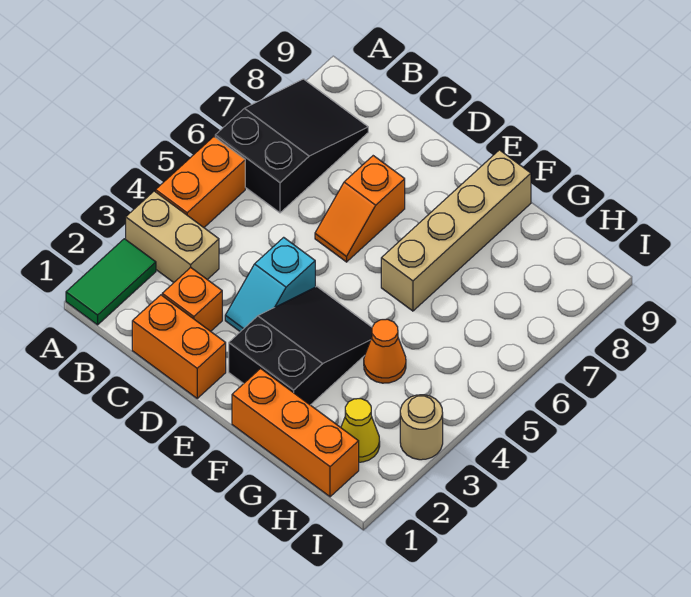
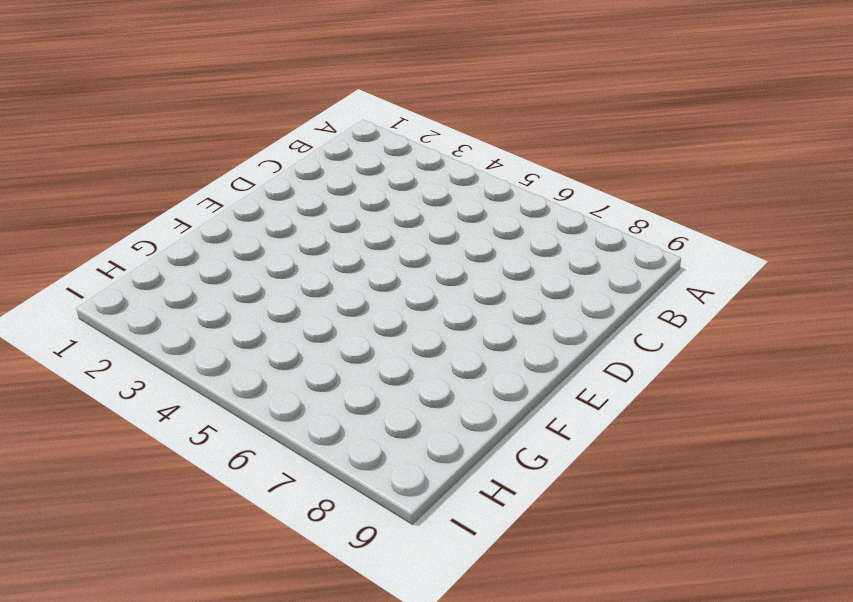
none -> green 1x2 tile [66,239,156,325]
none -> tan 1x2 brick [126,191,219,282]
none -> orange 1x2 brick [156,137,245,227]

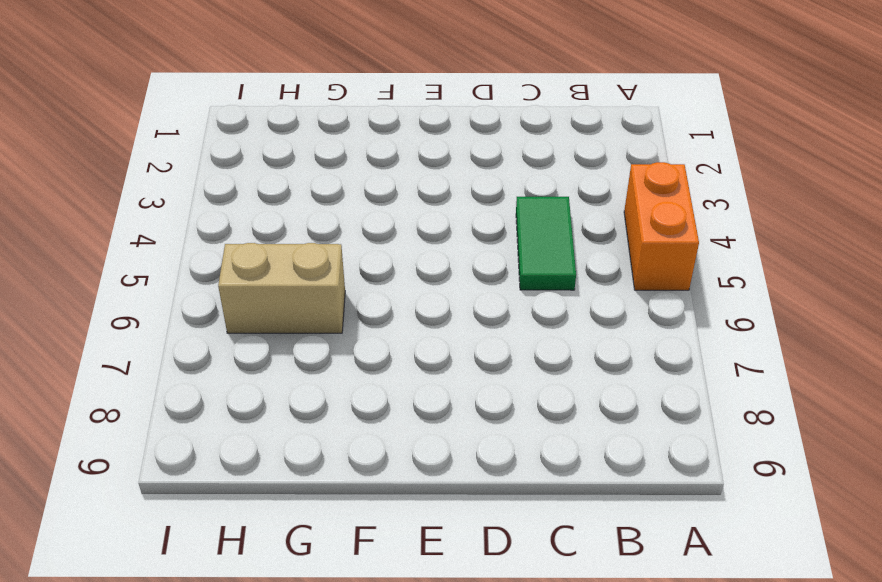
green 1x2 tile [516,197,576,290] -> green 1x2 tile moved to [66,239,156,325]
tan 1x2 brick [218,243,345,333] -> tan 1x2 brick moved to [126,191,219,282]
none -> black 2x3 slope [215,79,368,213]
none -> orange 1x2 brick [132,295,226,398]
none -> orange 1x1 brick [162,268,222,331]

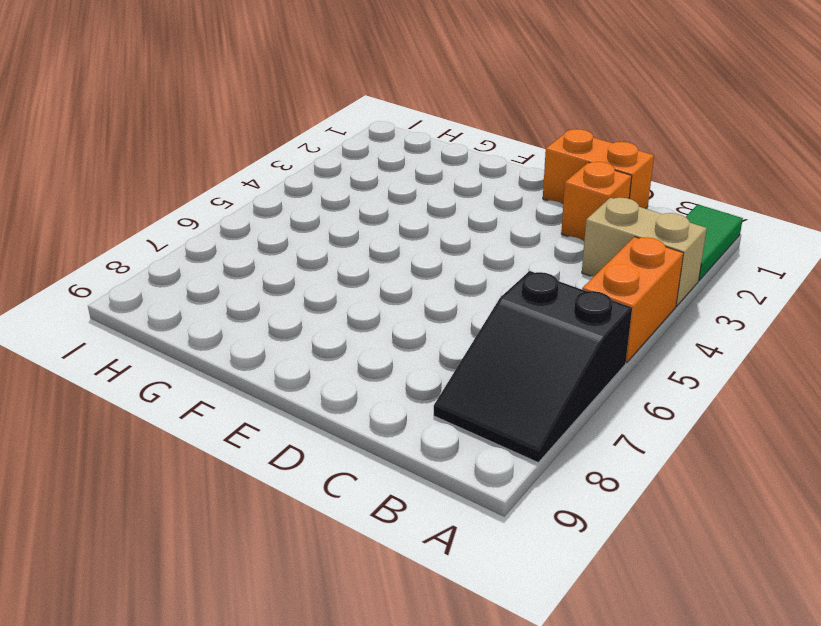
none -> cyan 1x2 slope [225,237,315,332]
none -> orange 1x2 slope [315,156,405,262]
none -> black 2x3 slope [229,287,372,405]

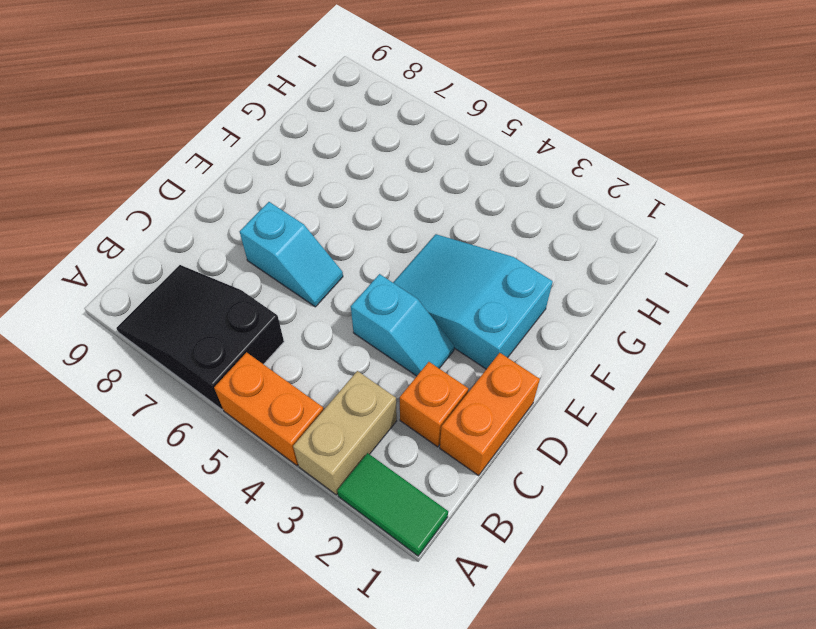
cyan 1x2 slope [240,202,343,307] -> orange 1x2 slope [315,156,405,262]
cyan 2x3 slope [393,234,553,369] -> black 2x3 slope [229,287,372,405]
none -> orange 1x3 brick [232,369,359,497]
none -> tan 1x4 brick [381,150,531,311]
none -> orange 1x1 cone [364,319,406,383]

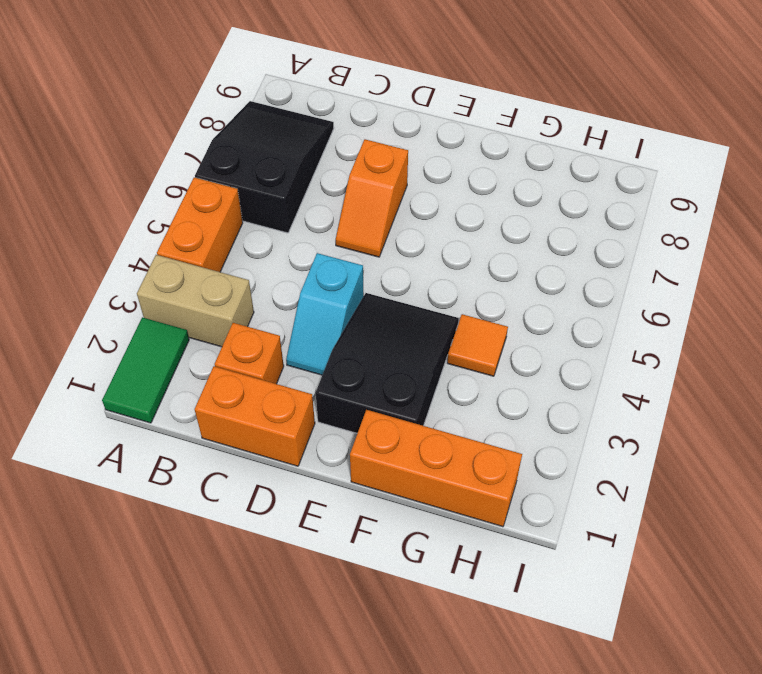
orange 1x1 tile [447,314,508,376] -> orange 1x1 cone [364,319,406,383]
none -> tan 1x4 brick [381,150,531,311]
none -> yellow 1x1 cone [341,399,380,462]
none -> tan 1x1 round brick [400,395,443,460]

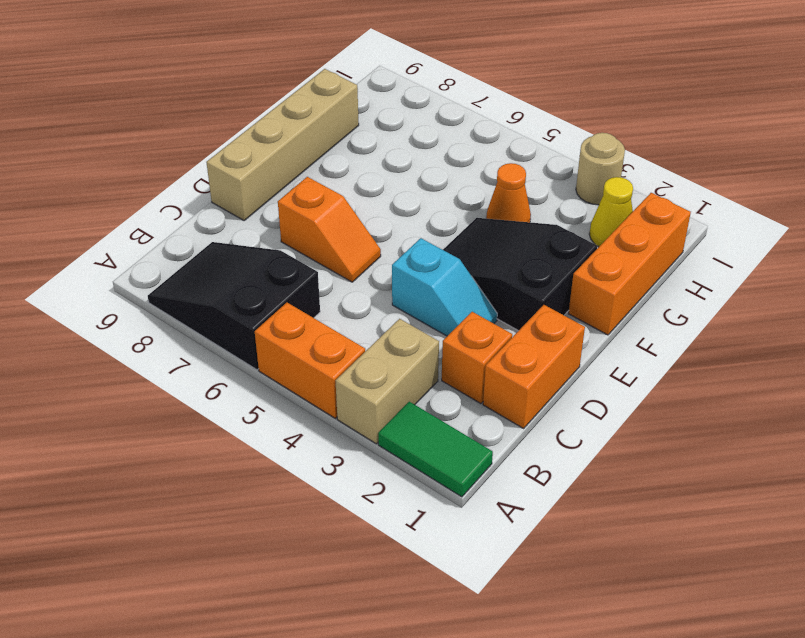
tan 1x4 brick [206,69,359,220] -> tan 1x4 brick turned to [381,150,531,311]

